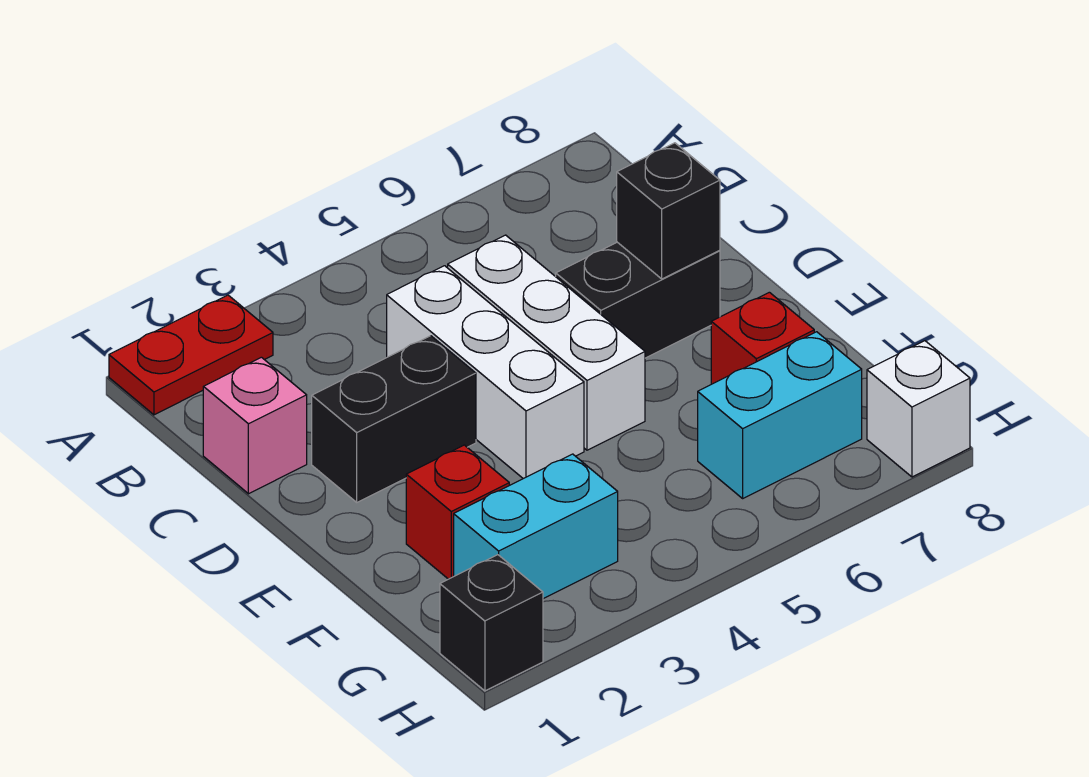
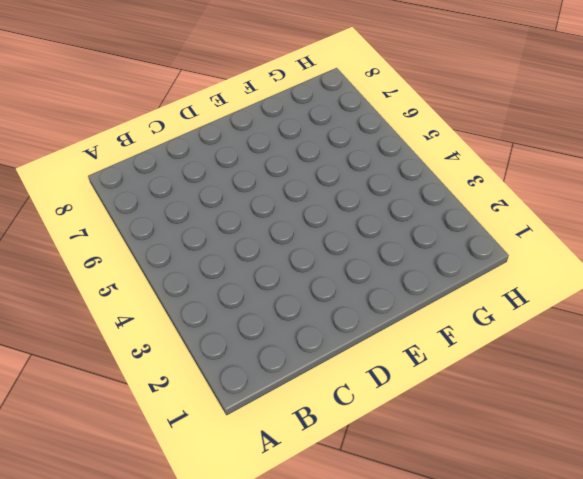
none -> red 1x2 plate [109,295,273,415]
none -> pink 1x1 brick [203,357,307,494]
none -> white 1x3 brick [387,266,584,479]

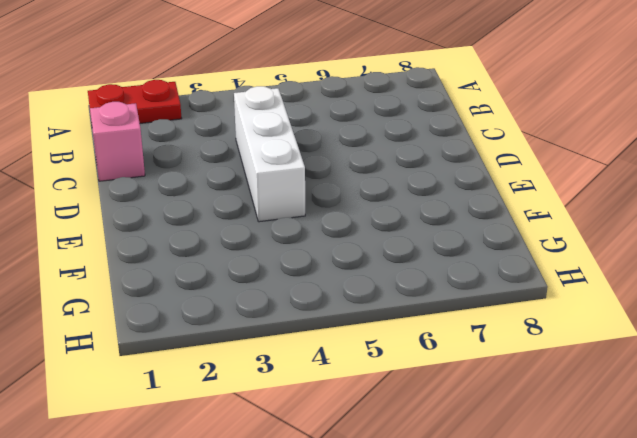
none -> white 1x3 brick [448,235,645,450]
none -> black 1x2 brick [312,336,476,502]
none -> black 1x2 brick [556,242,720,358]

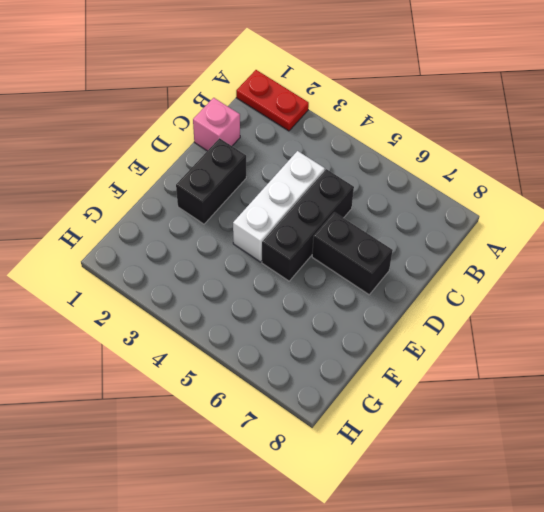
black 1x3 brick [262,169,354,281] -> white 1x3 brick [448,235,645,450]
black 1x2 brick [176,138,246,224] -> black 1x2 brick turned to [312,336,476,502]
none -> red 1x1 brick [406,445,509,579]
none -> red 1x1 brick [711,292,814,384]
none -> cyan 1x2 brick [454,454,618,599]

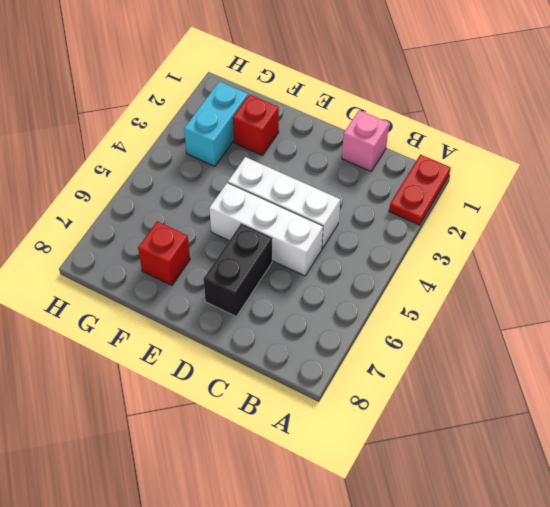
none -> black 1x2 brick [312,336,476,502]
none -> cyan 1x2 brick [698,332,862,498]
none -> black 1x1 brick [440,555,543,691]

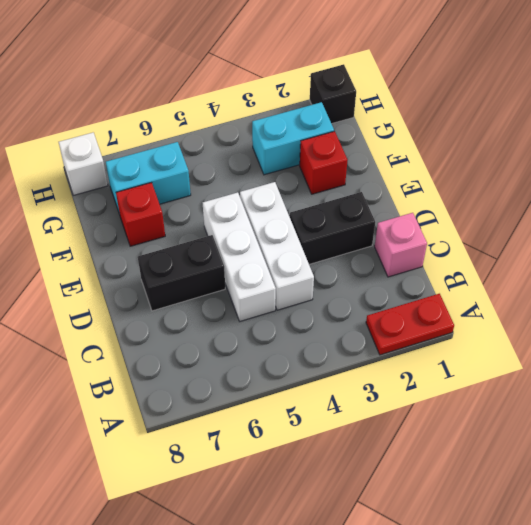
none -> black 1x1 brick [617,143,720,279]

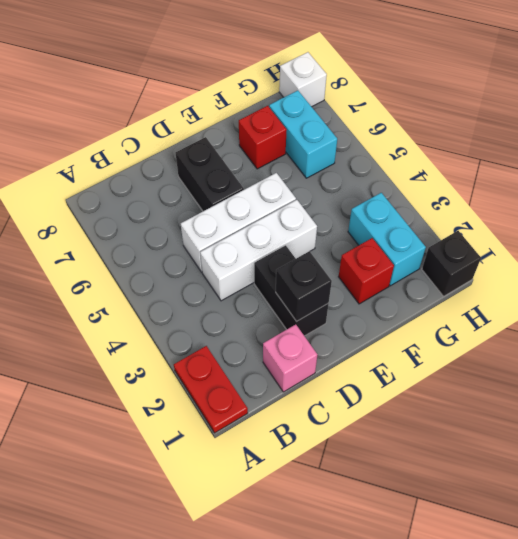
black 1x1 brick [276,251,332,322] -> black 1x1 brick moved to [617,143,720,279]

